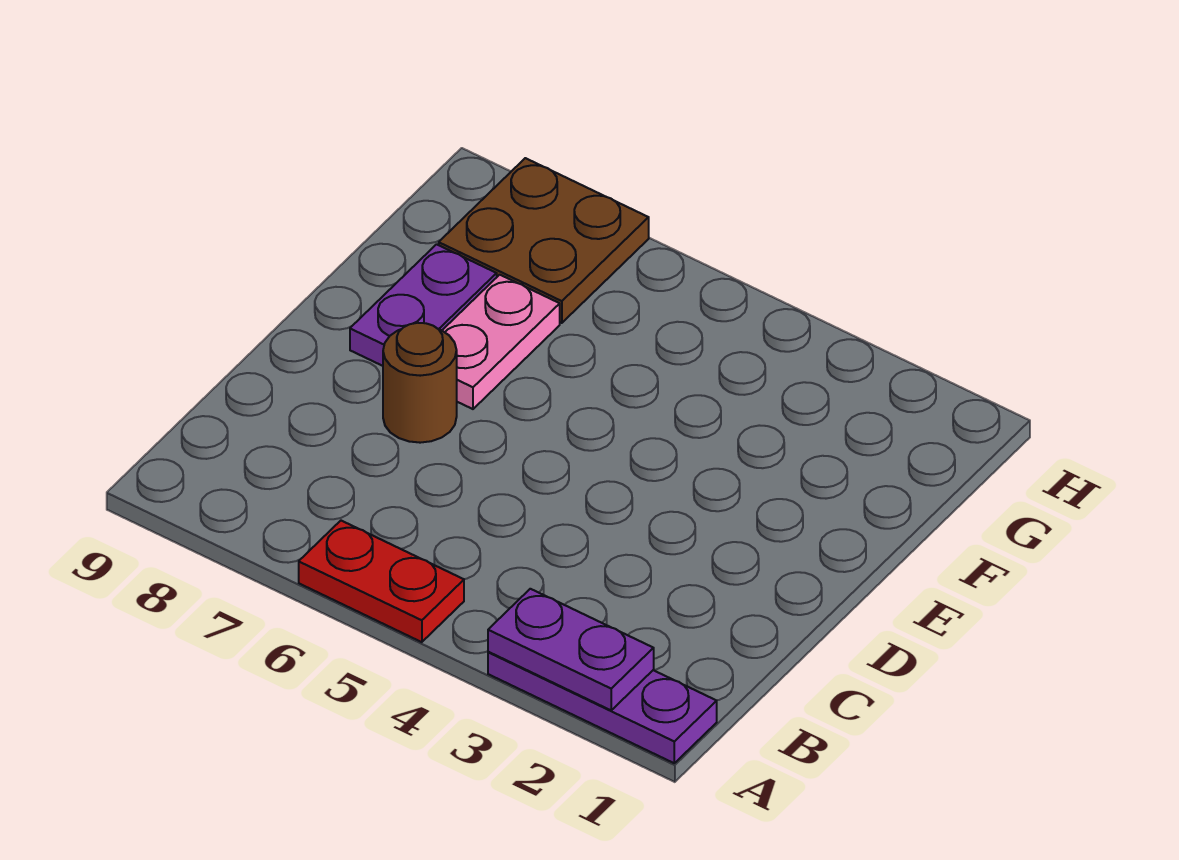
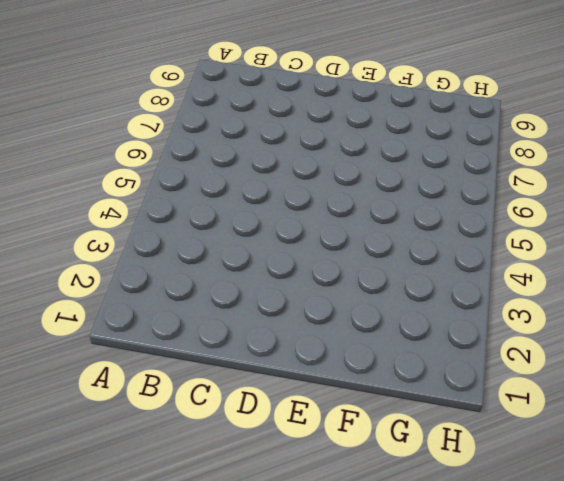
none -> purple 1x3 plate [488,652,717,763]
none -> red 1x2 plate [299,521,464,642]

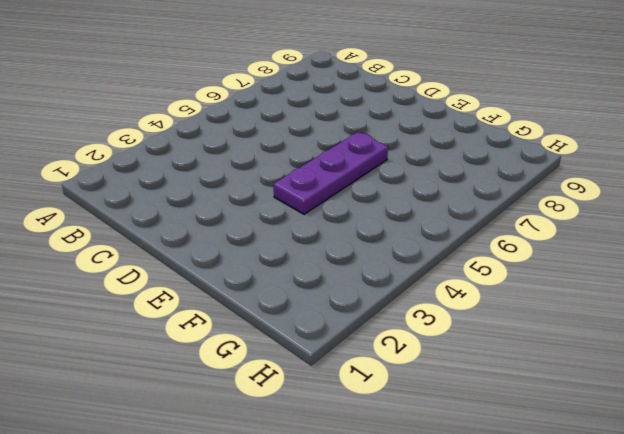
purple 1x3 plate [274,132,388,214] -> purple 1x3 plate moved to [488,652,717,763]
none -> red 1x2 plate [299,521,464,642]
none -> brown 1x1 round brick [383,323,457,443]

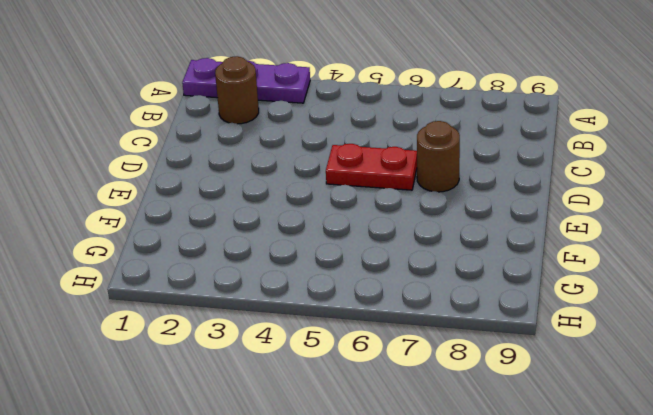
brown 1x1 round brick [215,56,259,124] -> none
red 1x2 plate [326,144,417,190] -> red 1x2 plate moved to [299,521,464,642]
none -> pink 1x2 plate [442,275,560,409]
none -> purple 1x2 plate [350,244,497,366]

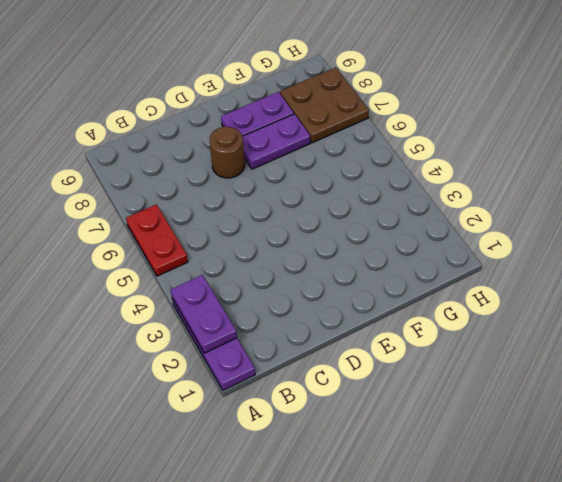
purple 1x2 plate [242,114,310,169] -> pink 1x2 plate [442,275,560,409]

